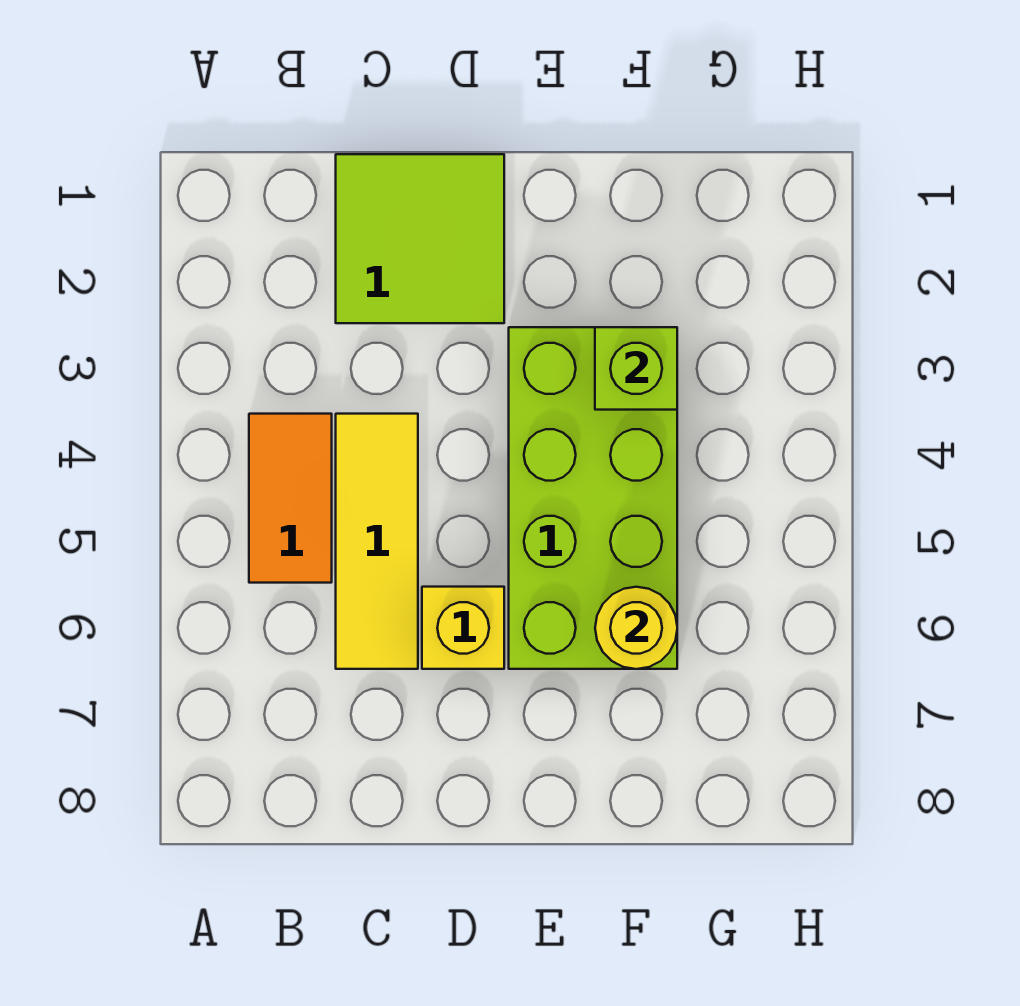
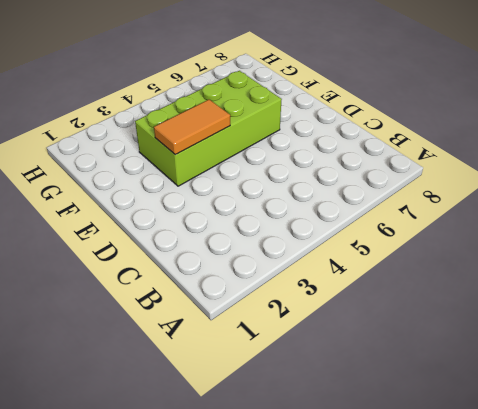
orange 1x2 tile [154,100,230,155] -> orange 1x2 tile moved to [249,414,332,583]
none -> lime 2x2 tile [336,154,504,323]
none -> yellow 1x3 tile [336,414,418,669]

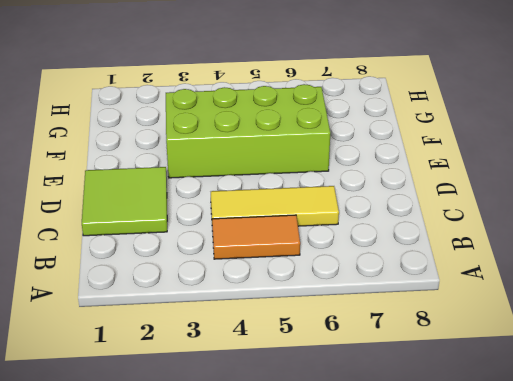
none -> yellow 1x1 brick [422,587,504,669]
none -> lime 1x1 brick [595,327,677,410]

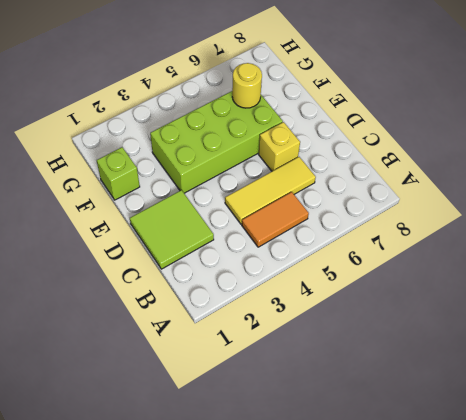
lime 1x1 brick [97,147,140,200] -> lime 1x1 brick moved to [595,327,677,410]

